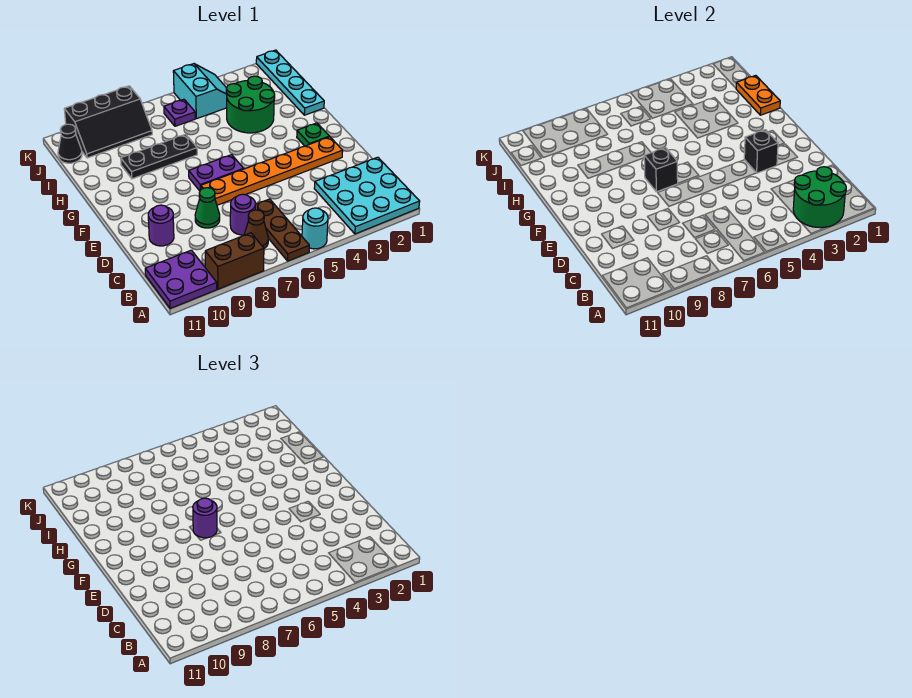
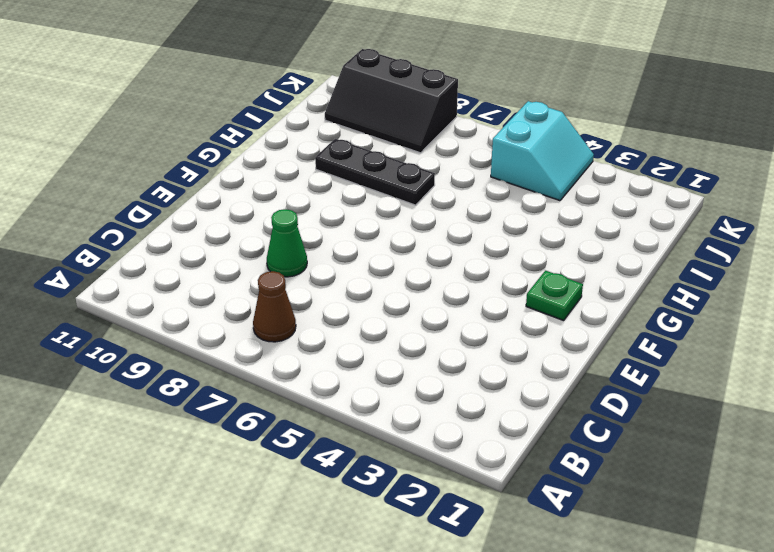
none -> cyan 3x3 plate [314,157,420,234]
none -> cyan 1x1 round brick [302,208,328,249]
none -> brown 1x3 plate [255,199,309,261]

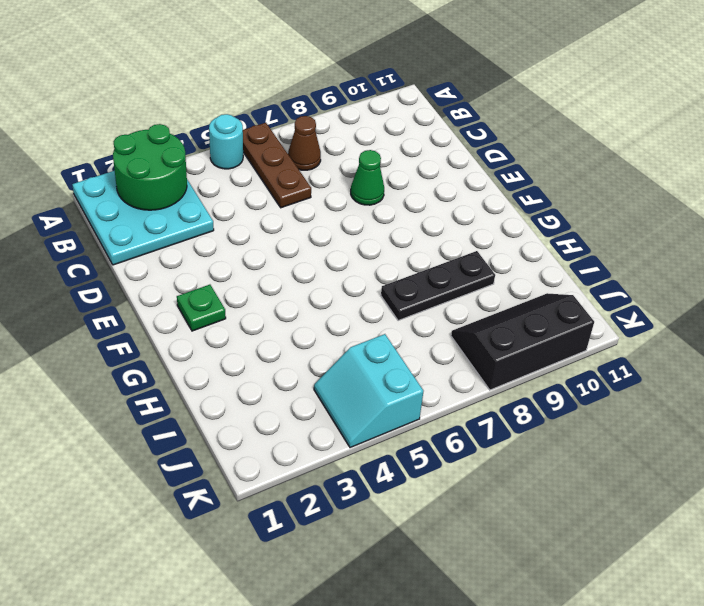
none -> brown 1x2 brick [205,233,264,289]
none -> purple 2x2 plate [145,250,217,308]
none -> purple 1x1 round brick [230,194,255,235]

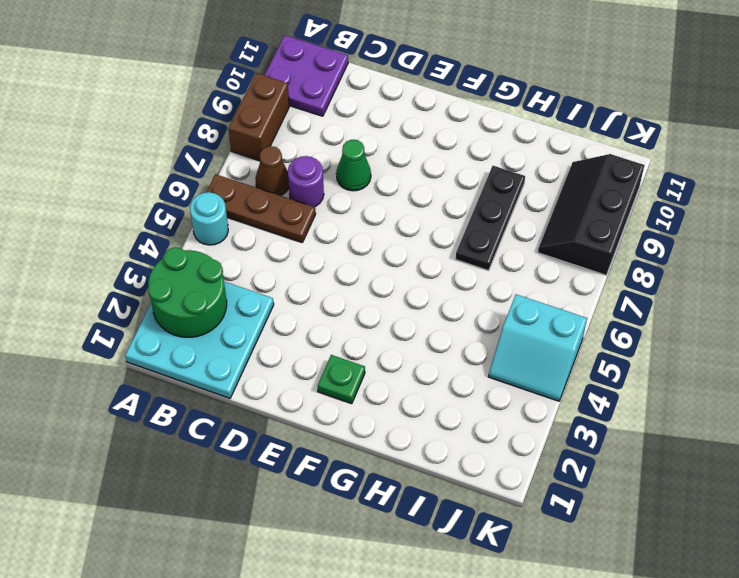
none -> purple 1x1 round brick [148,205,174,246]
none -> orange 1x6 plate [201,137,343,205]
none -> purple 1x2 plate [189,155,244,191]

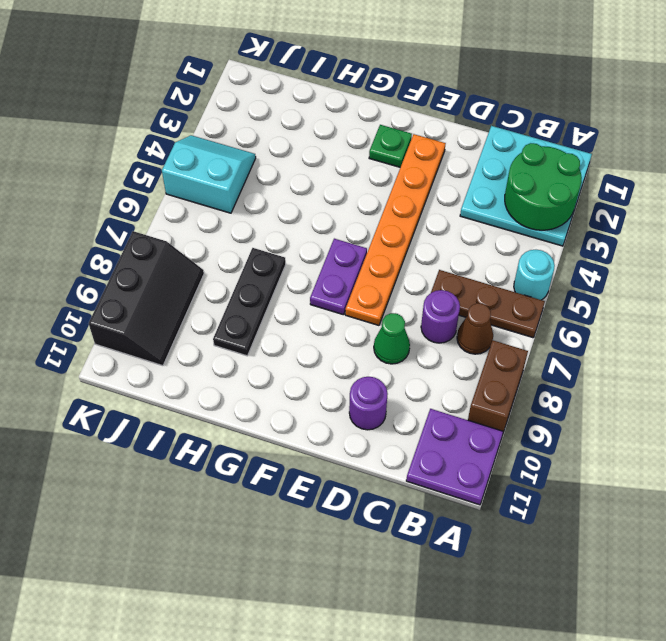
none -> cyan 1x4 plate [256,50,324,115]
none -> green 2x2 round brick [226,76,275,133]
none -> purple 1x1 plate [164,99,195,126]

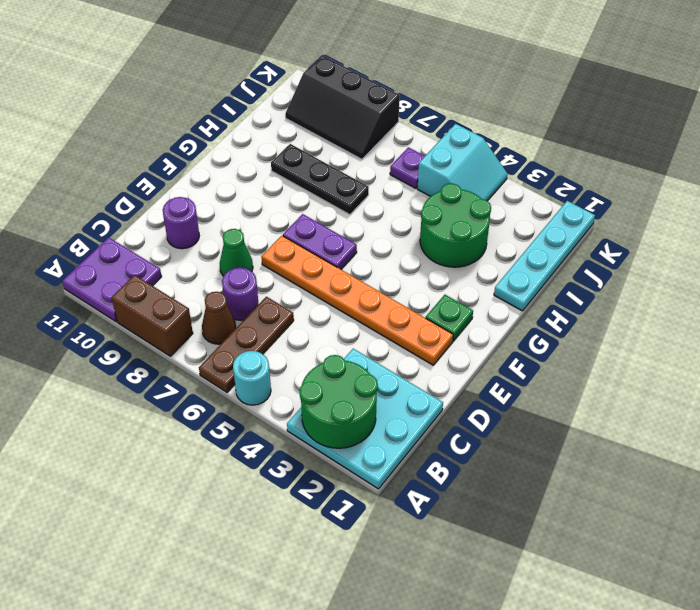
none -> black 1x1 cone [58,124,82,163]
none -> black 1x1 brick [744,130,778,173]
none -> black 1x1 brick [644,148,678,192]

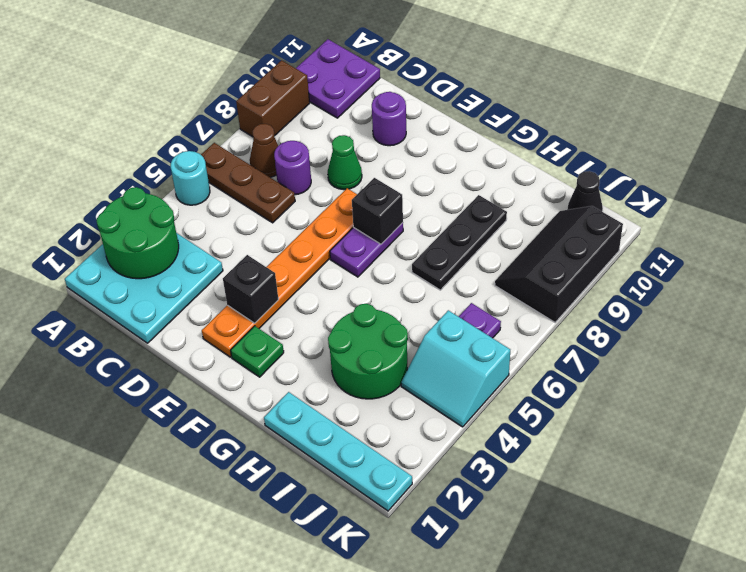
none -> orange 1x2 plate [736,75,780,115]
none -> purple 1x1 round brick [193,498,217,538]

